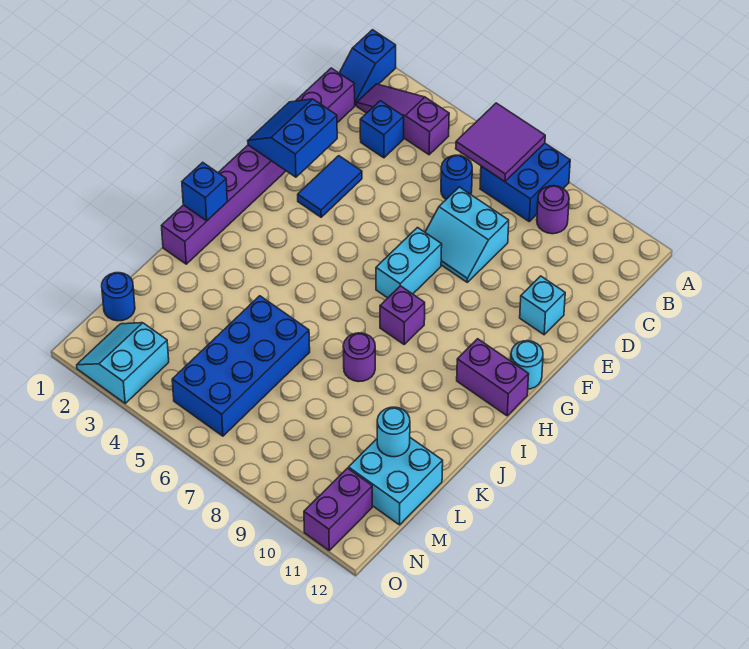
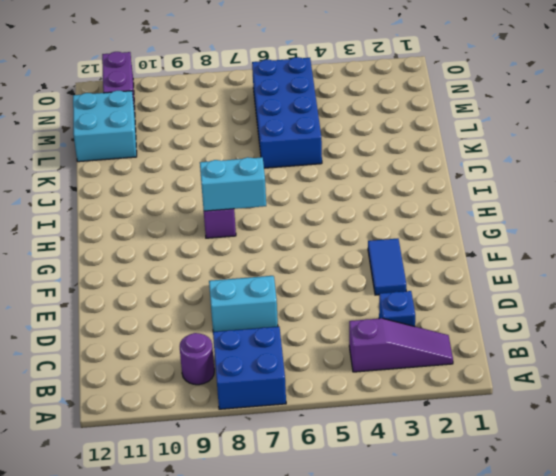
cyan 1x2 brick [200,157,266,211] -> cyan 1x2 brick turned to [376,228,442,298]
none -> blue 1x2 slope [340,30,396,106]
none -> purple 1x8 brick [162,68,355,264]
none -> blue 1x1 round brick [441,155,472,199]

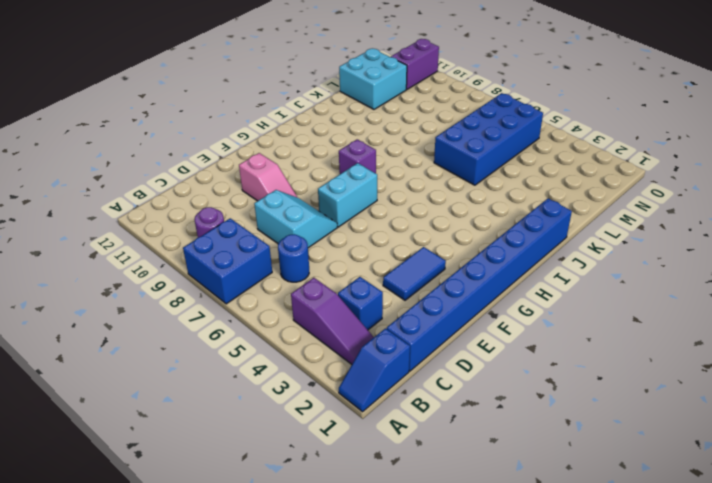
blue 1x2 slope [339,329,410,412] -> blue 1x2 slope turned to [340,30,396,106]
blue 1x8 brick [387,198,572,371] -> purple 1x8 brick [162,68,355,264]
pink 1x2 slope [239,153,298,201] -> none
none -> cyan 1x1 brick [520,276,565,335]
none -> cyan 1x1 round brick [511,341,543,389]
none -> purple 1x2 brick [457,339,529,416]

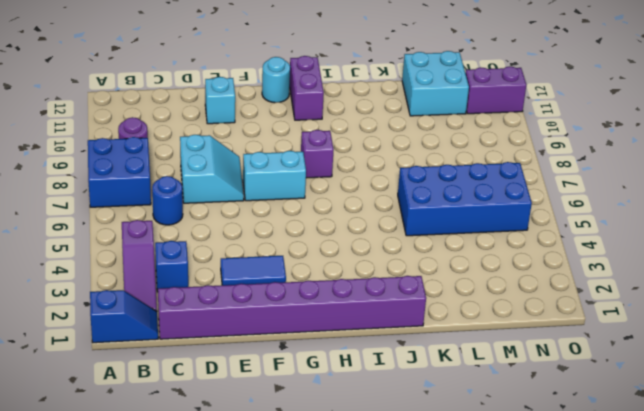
none -> purple 1x1 round brick [343,333,375,382]
none -> blue 1x1 round brick [102,273,135,321]
none -> cyan 2x2 slope [77,323,169,403]

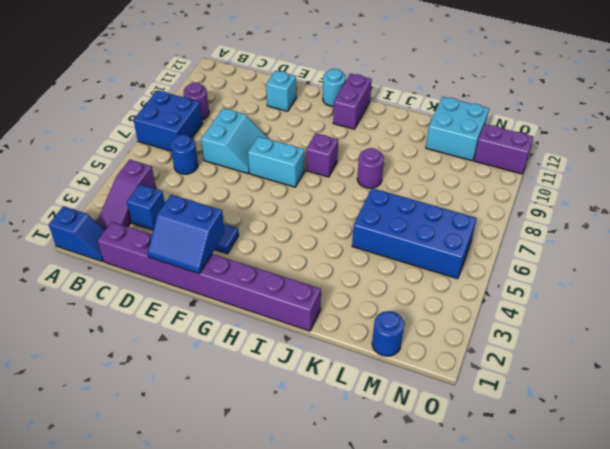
none -> cyan 2x2 slope [77,323,169,403]
none -> purple 2x2 tile [456,103,545,181]
none -> blue 1x1 brick [182,162,227,221]

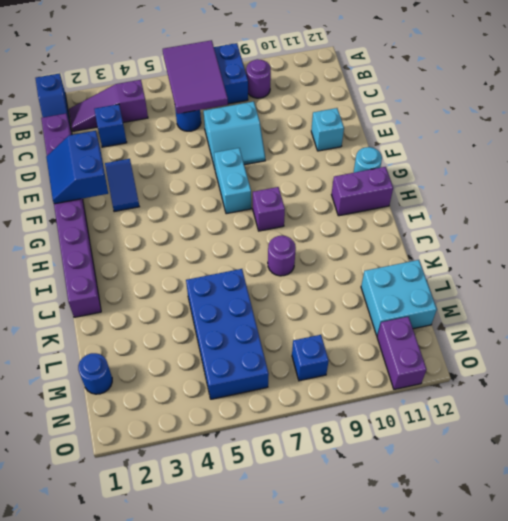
purple 2x3 tile [163,40,228,114] -> purple 2x2 tile [456,103,545,181]
blue 1x1 brick [292,335,329,381] -> blue 1x1 brick moved to [182,162,227,221]
none -> cyan 2x2 slope [77,323,169,403]
none -> cyan 1x1 round brick [377,407,410,457]

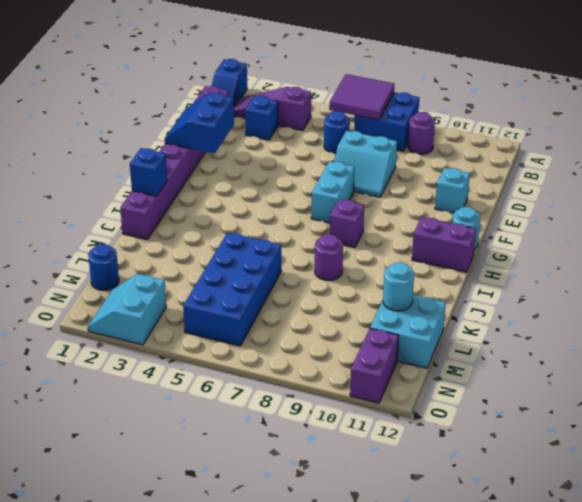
none -> blue 1x2 tile [298,156,362,217]

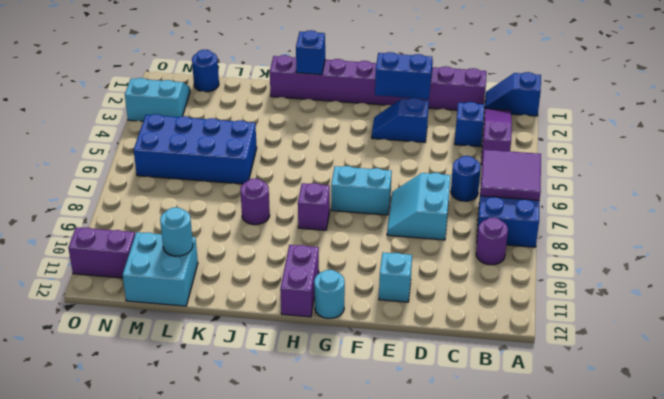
blue 1x2 slope [372,98,429,142] -> blue 1x2 tile [298,156,362,217]

